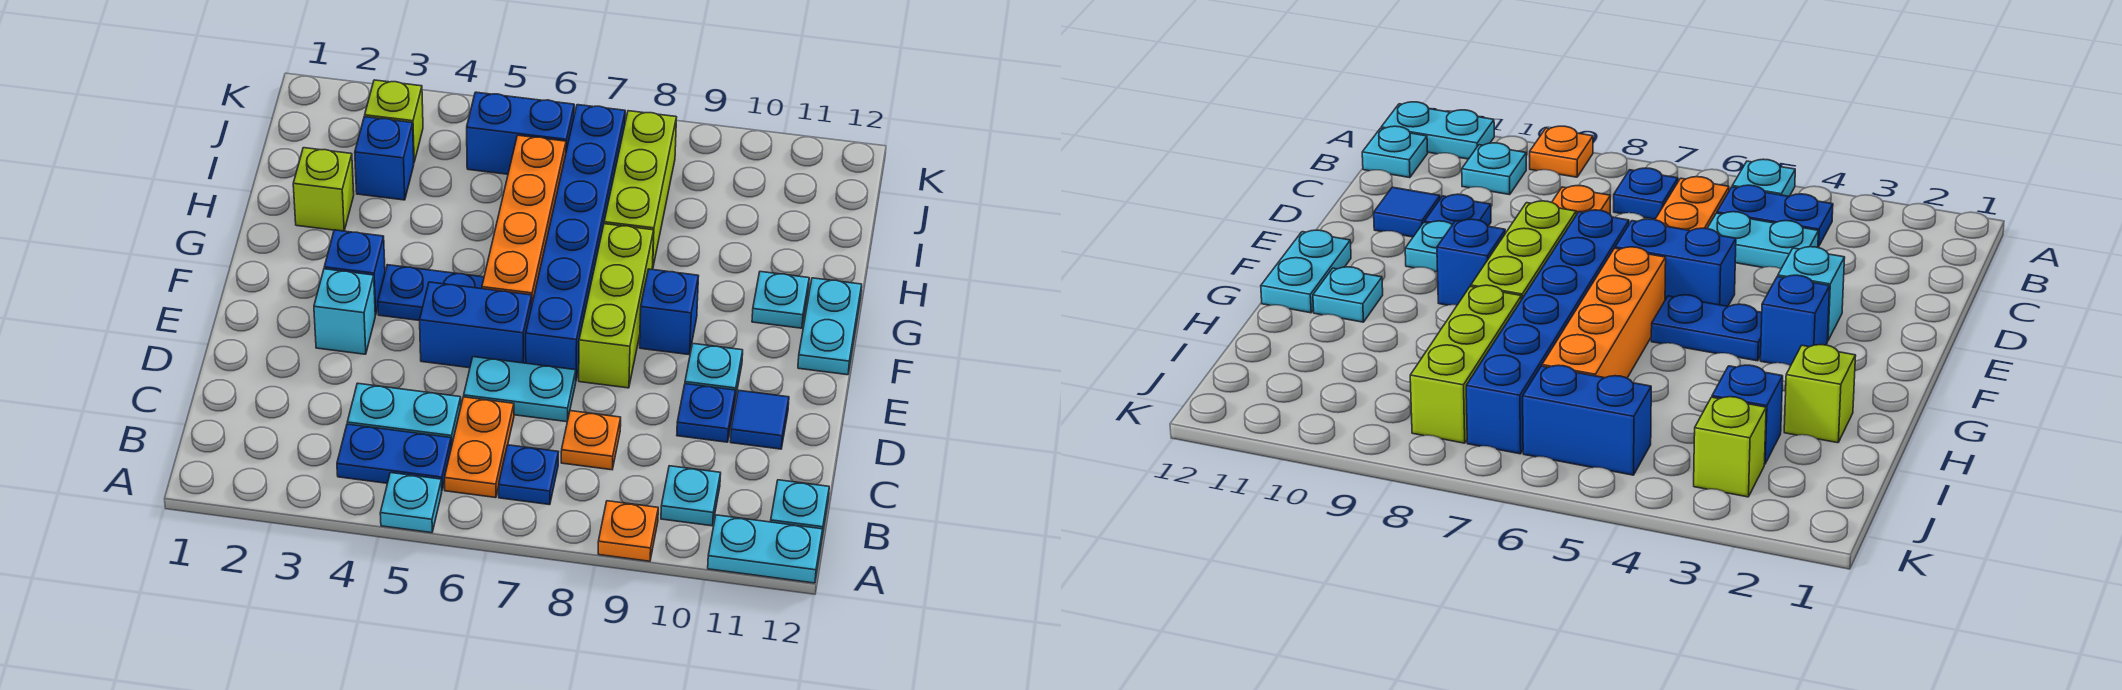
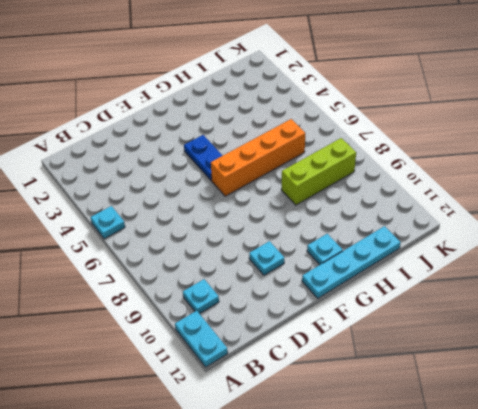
cyan 1x4 plate [302,226,401,298] -> cyan 1x2 plate [798,278,862,375]
none -> orange 1x1 plate [598,501,658,561]
none -> blue 1x2 plate [337,424,451,489]
none -> orange 1x2 plate [445,397,514,498]

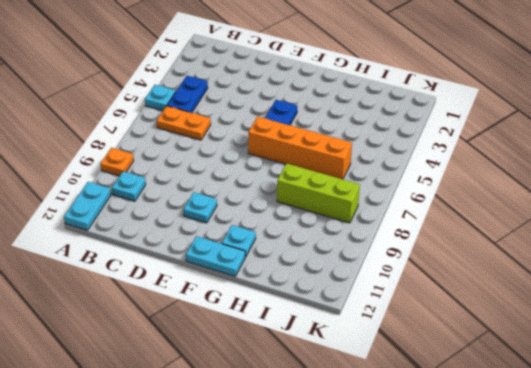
none -> blue 1x1 plate [499,445,558,505]
none -> cyan 1x1 plate [771,480,829,536]
none -> cyan 1x2 plate [347,383,461,447]

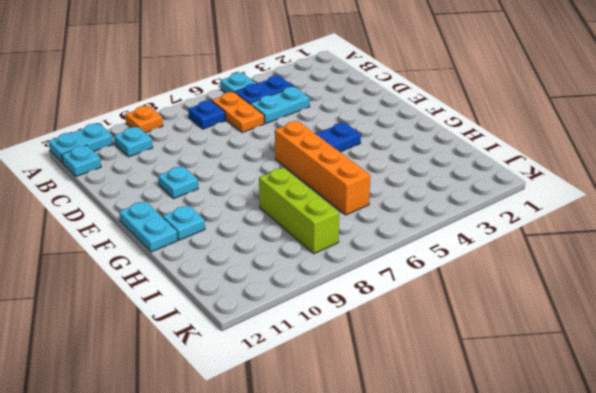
none -> orange 1x1 plate [561,411,621,470]
none -> cyan 1x2 plate [464,357,576,422]
none -> blue 1x1 plate [677,384,735,442]

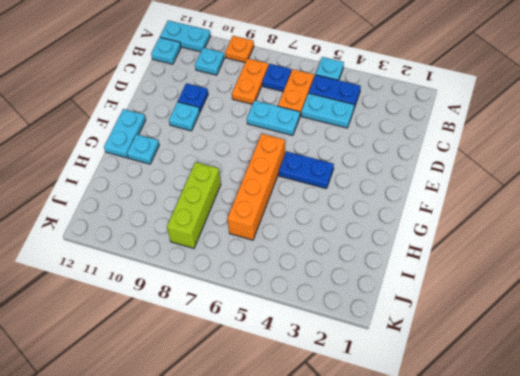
orange 1x2 plate [232,58,269,104] -> orange 1x1 plate [561,411,621,470]
none -> blue 1x1 tile [730,390,789,449]
none -> cyan 1x1 brick [314,269,375,354]
none -> blue 1x2 brick [420,282,532,368]

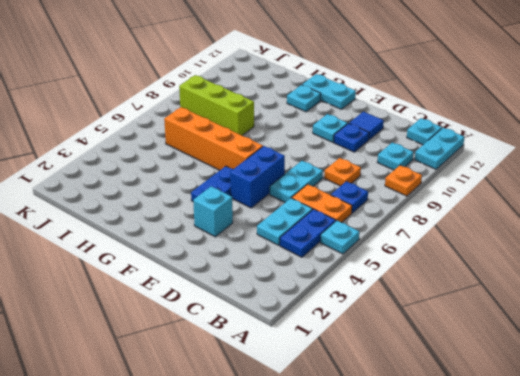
none -> blue 1x6 brick [526,105,625,379]
none -> lime 1x3 brick [579,224,654,388]
none -> blue 1x1 brick [324,230,385,315]

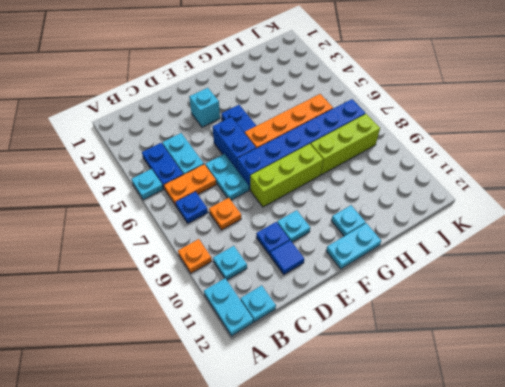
none -> blue 1x1 brick [324,230,385,315]
none -> blue 1x1 brick [640,269,699,355]
none -> lime 1x1 brick [293,148,354,231]

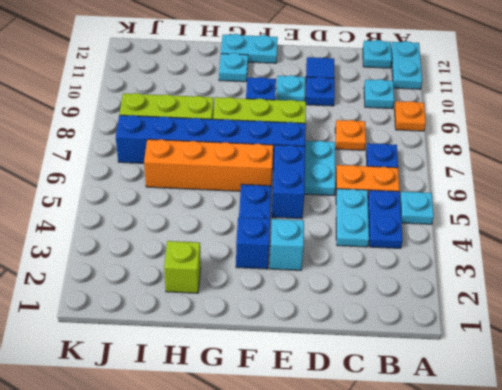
none -> blue 1x1 brick [355,117,414,200]
none -> lime 1x1 brick [365,80,423,162]
none -> blue 1x2 brick [467,92,574,174]

